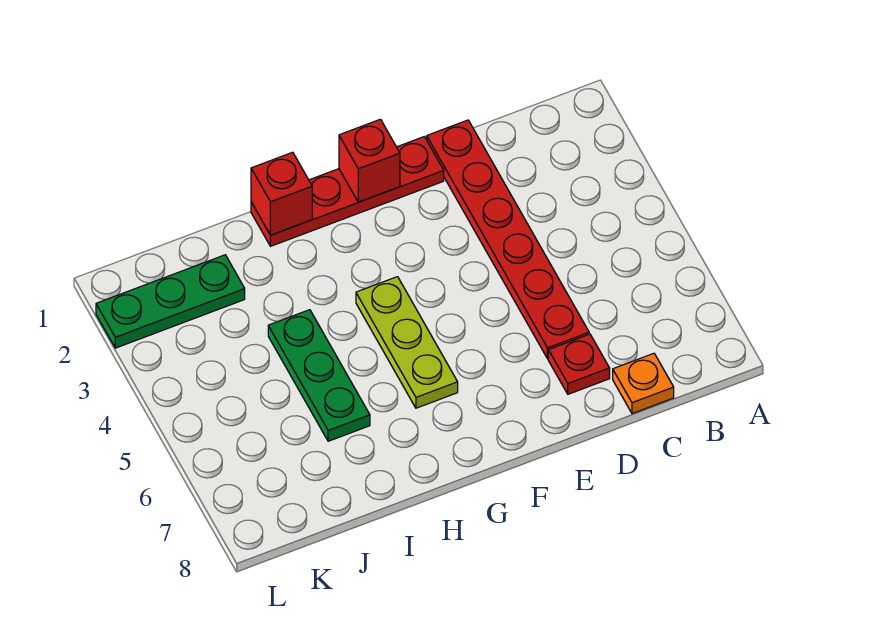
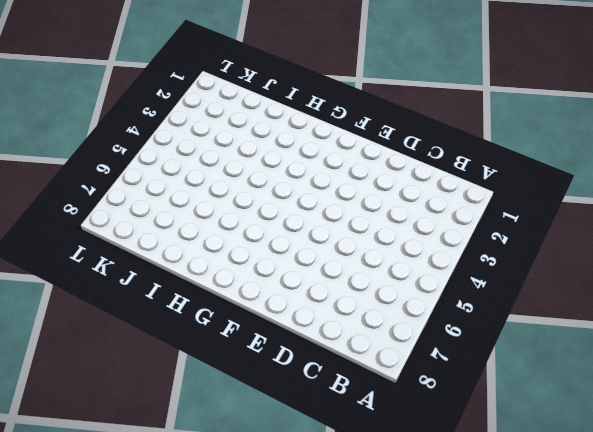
none -> orange 1x1 plate [613,353,674,414]
none -> red 1x6 plate [427,120,589,359]

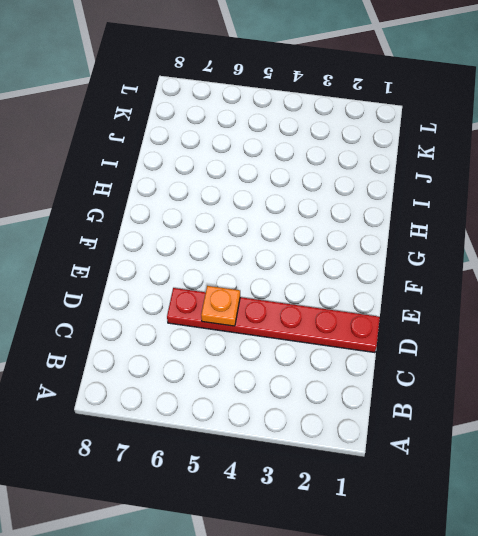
orange 1x1 plate [201,286,240,326] -> orange 1x1 plate moved to [613,353,674,414]
none -> red 1x1 plate [548,334,610,394]
none -> red 1x4 plate [251,137,444,246]

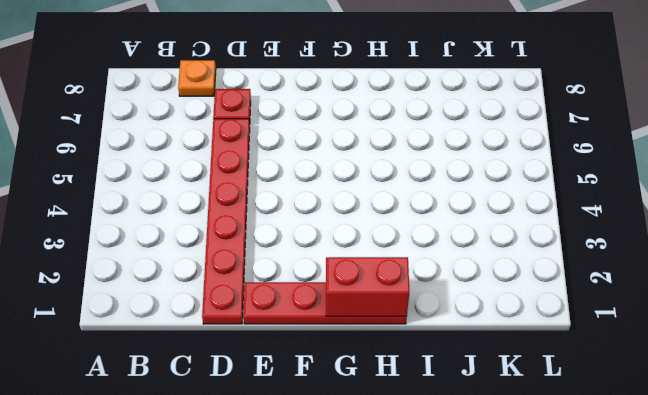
red 1x2 brick [326,257,409,317] -> red 1x1 brick [251,152,312,235]
none -> lime 1x3 plate [356,277,458,408]
none -> green 1x3 plate [268,310,370,441]

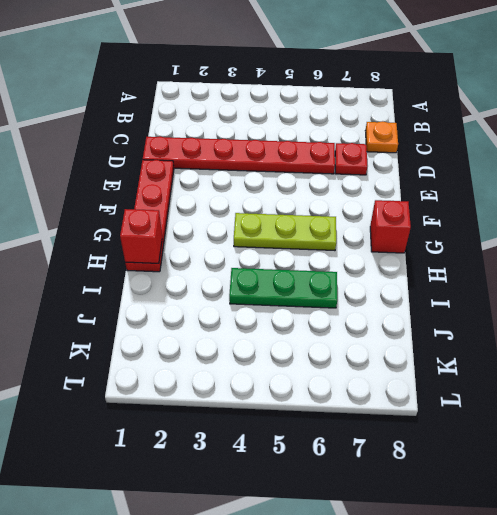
red 1x1 brick [370,200,411,253] -> red 1x1 brick moved to [339,119,400,202]
none -> green 1x3 plate [96,255,245,348]

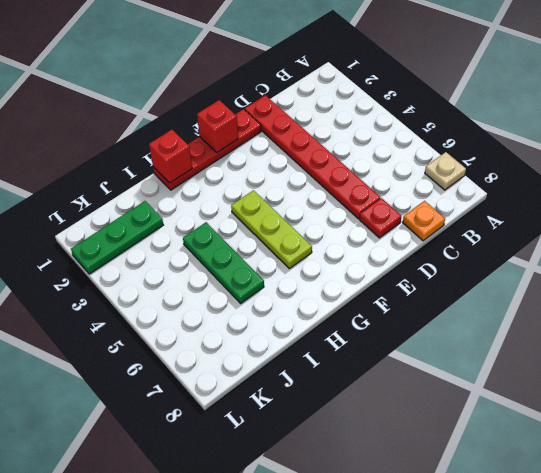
tan 1x1 plate [425,152,466,190] -> none

